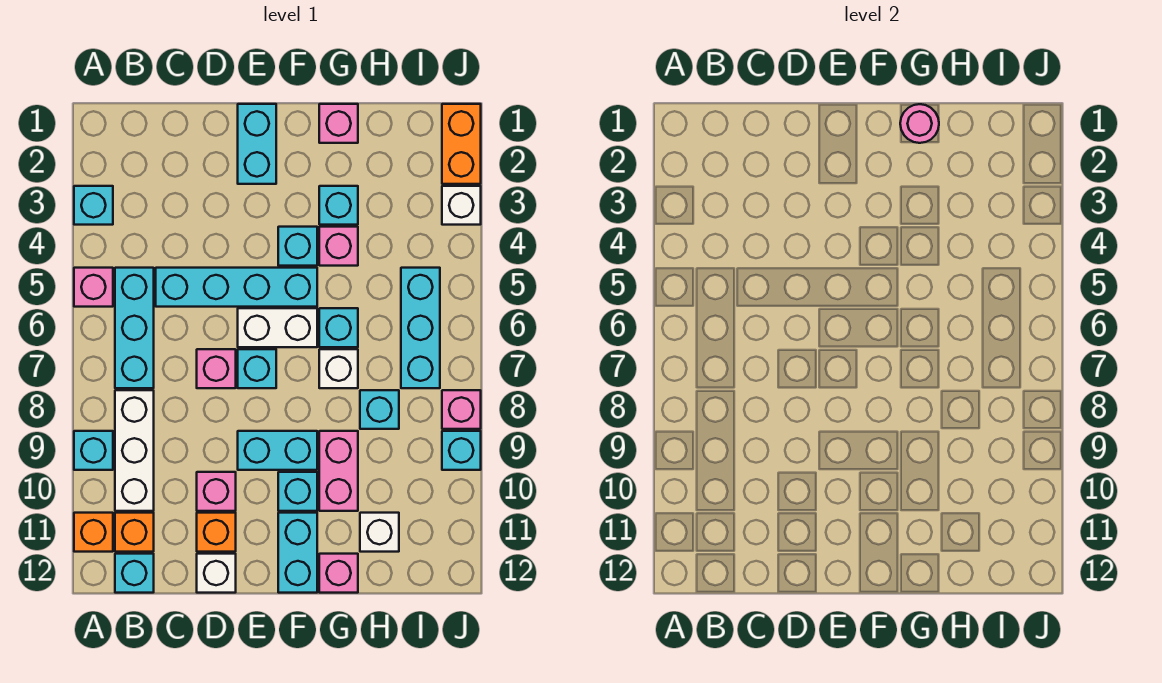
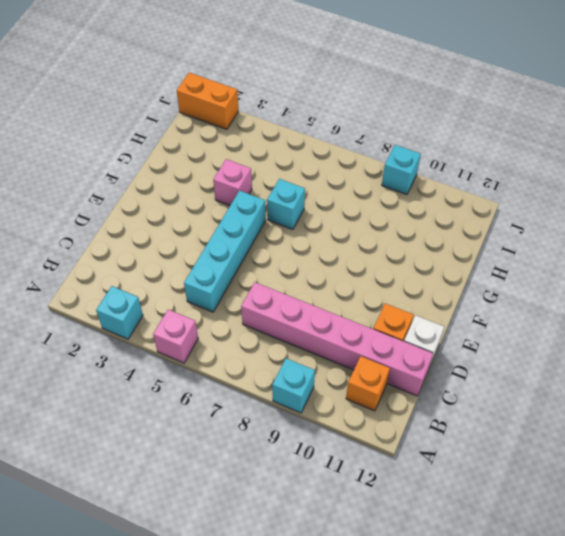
pink 1x6 brick [241,282,433,396] -> none
none -> orange 1x1 brick [74,513,113,552]
none -> cyan 1x3 brick [115,268,154,388]
none -> white 1x3 brick [115,390,154,511]
none -> cyan 1x1 brick [115,554,154,593]

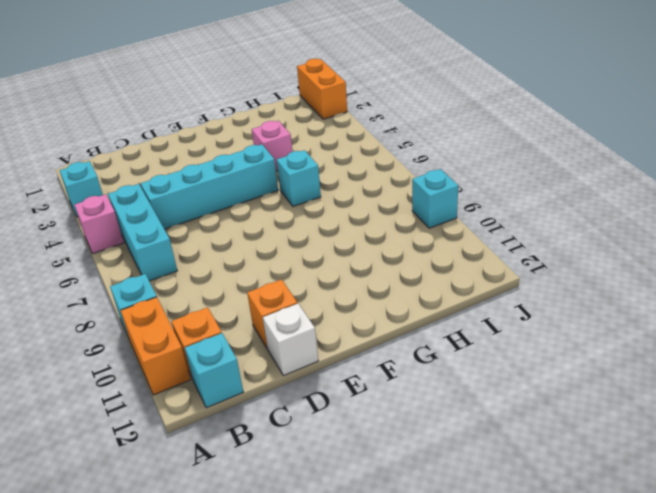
orange 1x2 brick [121,297,190,395] -> orange 1x1 brick [74,513,113,552]
none -> white 1x3 brick [115,390,154,511]
none -> pink 1x1 brick [197,349,236,388]
none -> pink 1x1 brick [197,472,236,511]
none -> cyan 1x2 brick [238,104,276,184]

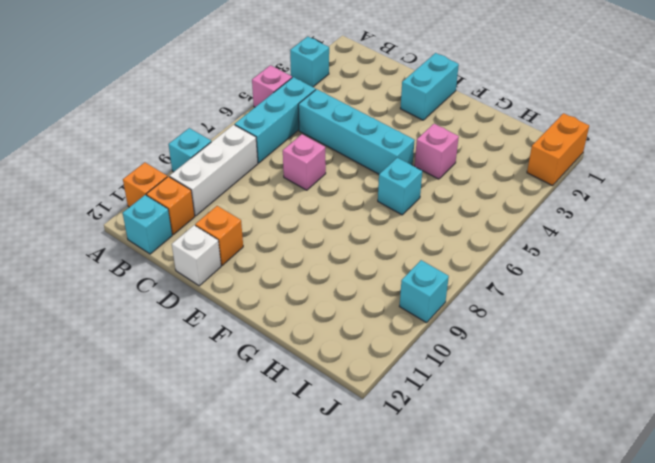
none -> pink 1x1 brick [197,472,236,511]
none -> white 1x2 brick [238,308,317,347]
none -> cyan 1x1 brick [238,349,276,388]
none -> cyan 1x2 brick [238,431,317,470]

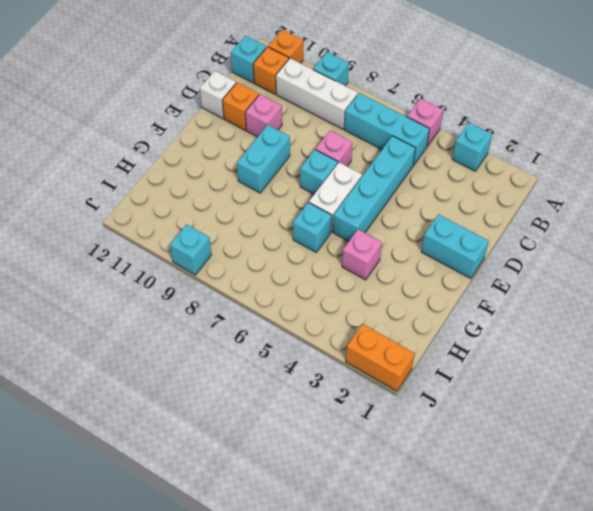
none -> cyan 1x1 brick [278,227,317,266]
none -> cyan 1x1 brick [278,472,317,511]
none -> cyan 1x2 brick [278,513,317,593]
none -> pink 1x1 brick [319,104,358,143]

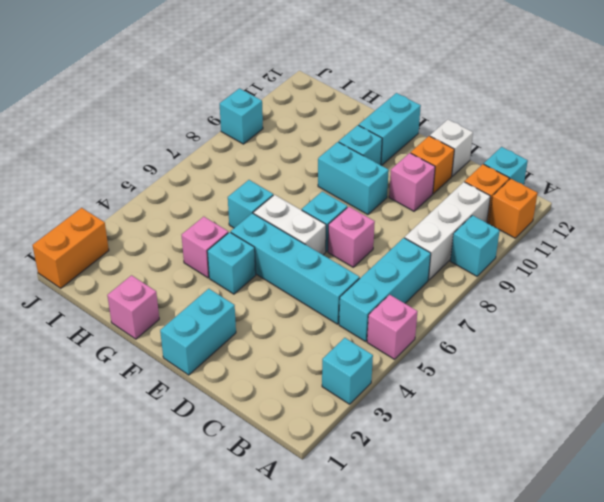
none -> cyan 1x1 brick [319,186,358,225]
none -> white 1x1 brick [319,349,358,388]
none -> pink 1x2 brick [319,431,358,511]
none -> pink 1x1 brick [319,554,358,593]

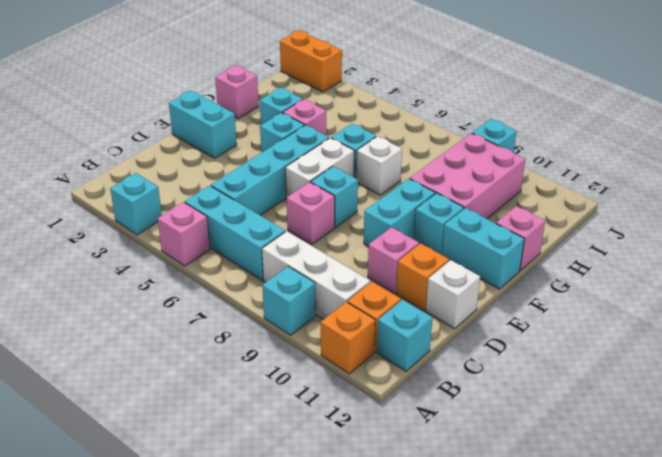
pink 2x3 brick [410,133,525,219] -> pink 1x2 brick [319,431,358,511]
none -> cyan 1x1 brick [360,390,399,429]
none -> white 1x1 brick [360,513,399,552]
none -> cyan 1x3 brick [401,268,440,388]
none -> white 1x1 brick [442,186,481,225]

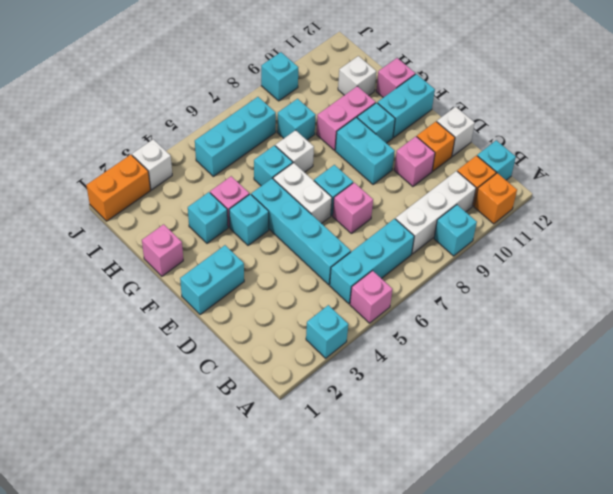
none -> pink 1x1 brick [442,390,481,429]
none -> pink 1x1 round brick [900,104,939,143]

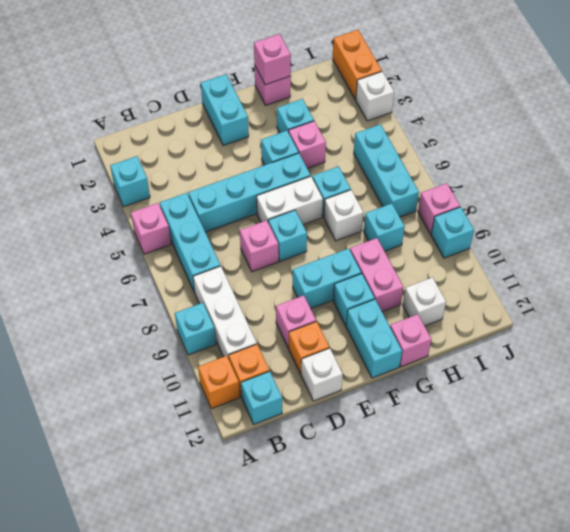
pink 1x1 brick [254,34,291,85] -> pink 1x1 round brick [900,104,939,143]

